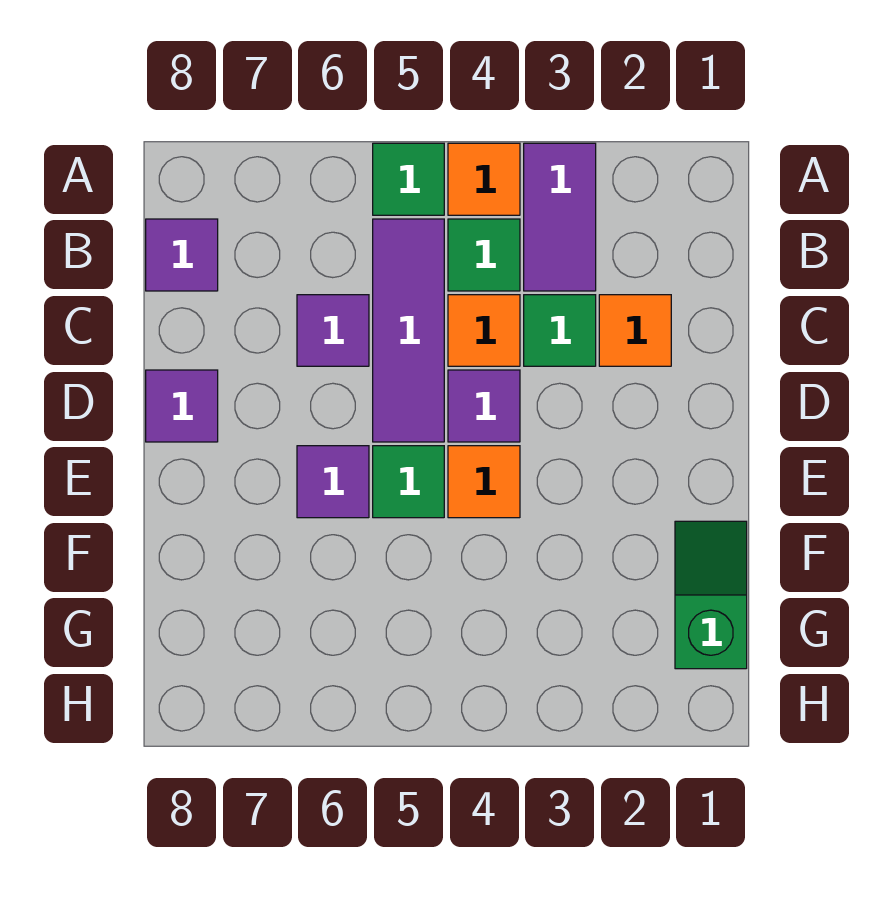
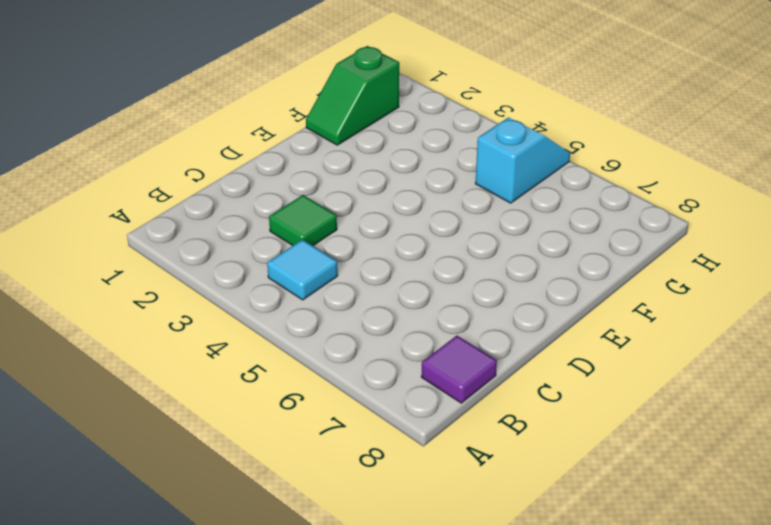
cyan 1x1 tile [267,239,338,300] -> green 1x1 tile [448,219,520,291]
cyan 1x2 slope [475,117,570,203] -> none
none -> purple 1x2 tile [524,143,596,291]
none -> orange 1x1 tile [448,143,520,215]
none -> green 1x1 tile [373,143,444,215]

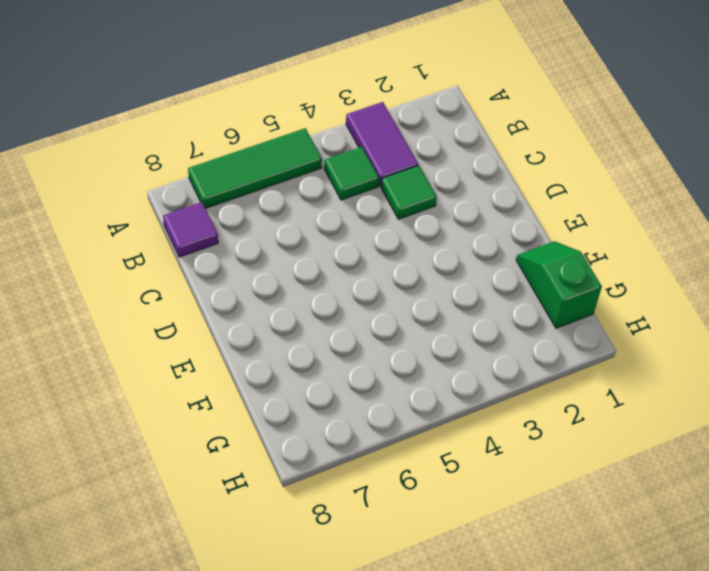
green 1x3 tile [188,128,322,208] -> green 1x1 tile [373,143,444,215]
none -> orange 1x1 tile [448,143,520,215]
none -> purple 1x3 tile [373,219,444,442]
none -> orange 1x1 tile [599,295,671,366]

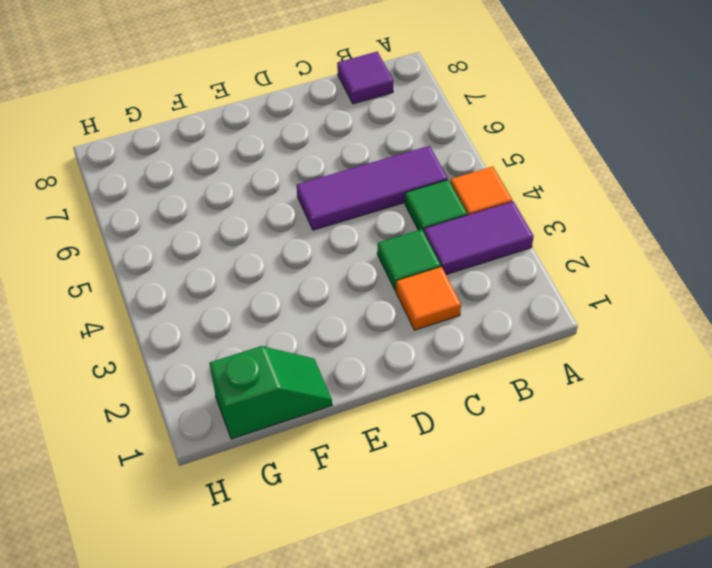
none -> green 1x1 tile [373,143,444,215]
none -> orange 1x1 tile [448,295,520,366]
none -> purple 1x1 tile [297,295,369,366]

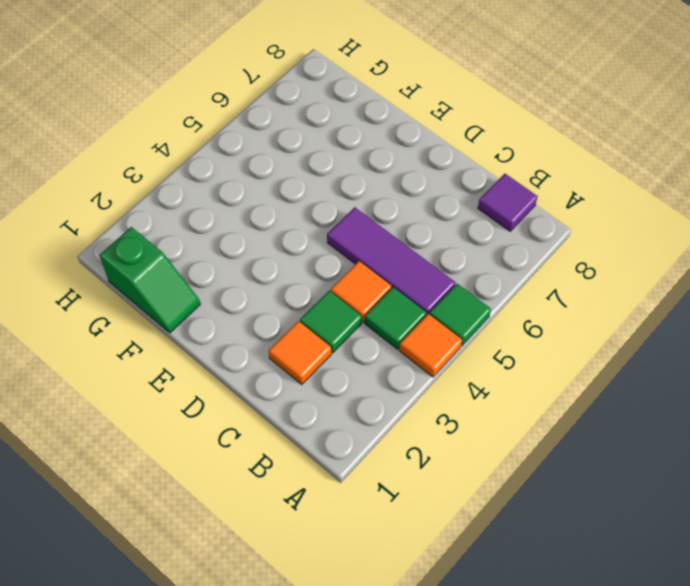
none -> purple 1x2 tile [524,143,596,291]
none -> purple 1x1 tile [297,295,369,366]
none -> purple 1x1 tile [448,370,520,442]

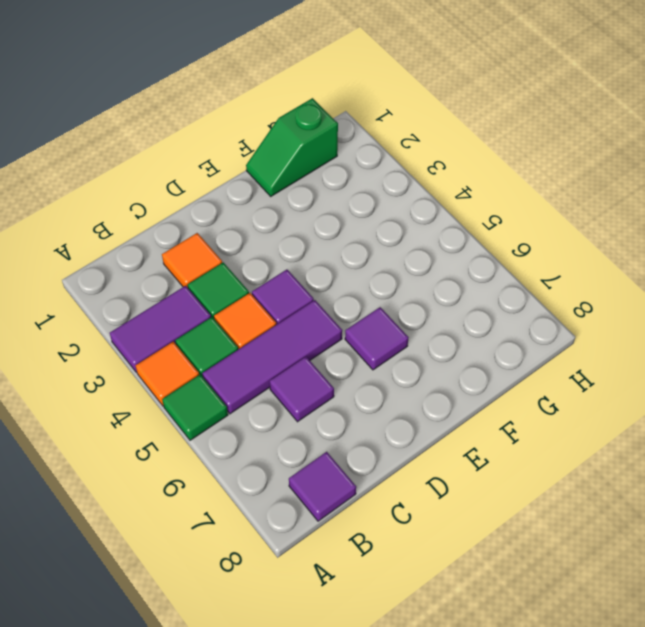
none -> purple 1x1 tile [146,370,218,442]
none -> orange 1x1 tile [448,446,520,518]
none -> green 1x1 tile [373,446,444,518]

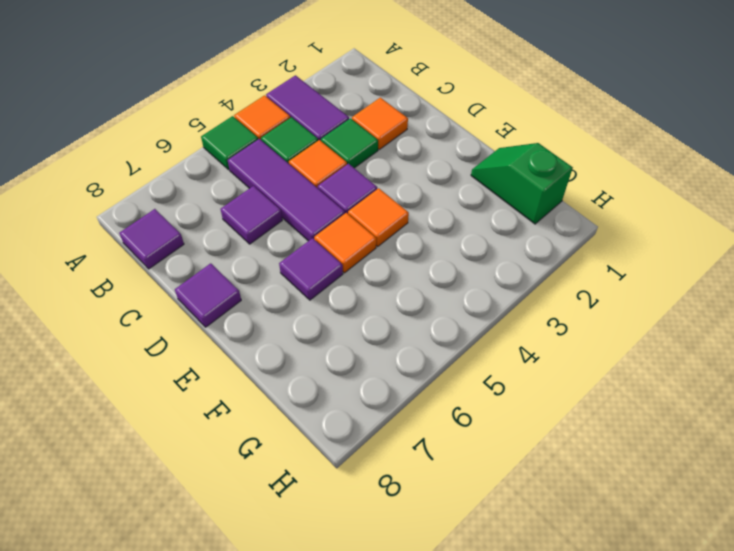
orange 1x1 tile [314,213,376,273] -> green 1x1 tile [373,446,444,518]

